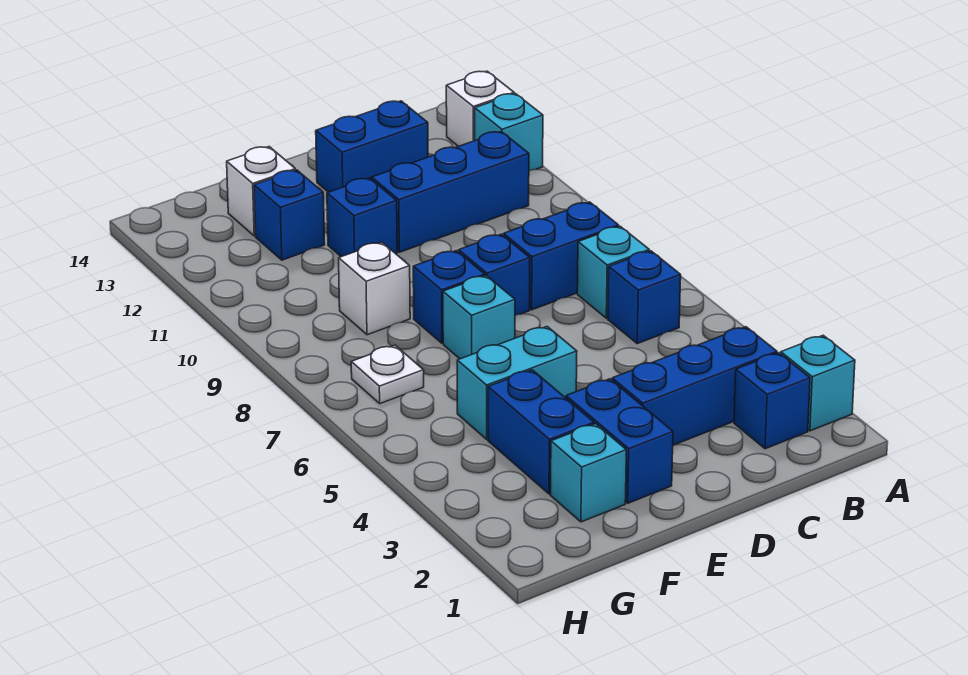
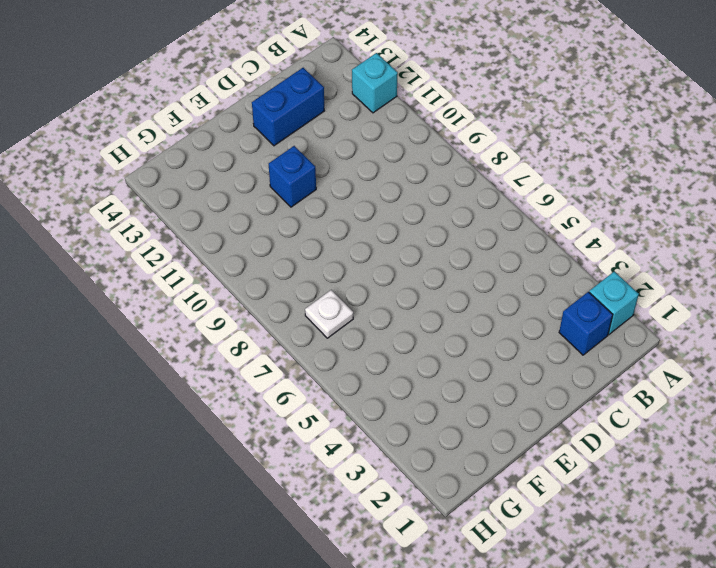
none -> white 1x1 brick [446,71,514,146]
none -> blue 1x3 brick [612,327,777,445]
none -> blue 1x1 brick [608,251,681,344]

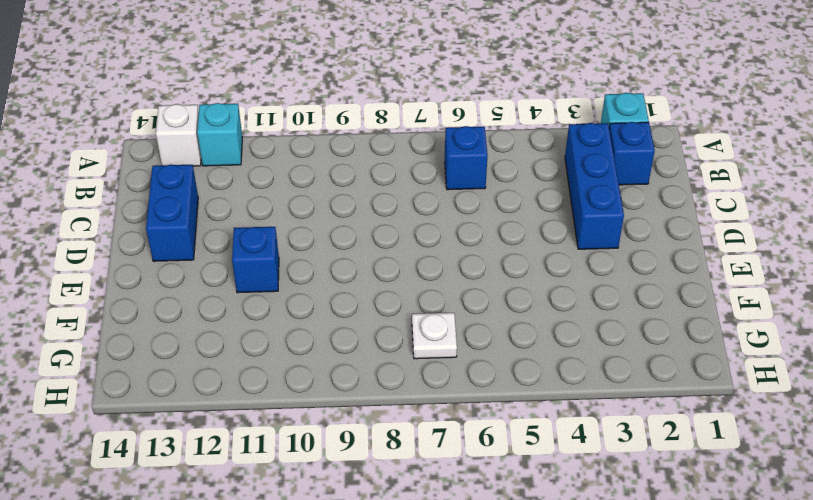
none -> cyan 1x1 brick [577,226,649,318]
none -> blue 1x2 brick [503,202,619,310]
none -> blue 1x3 brick [372,132,529,252]

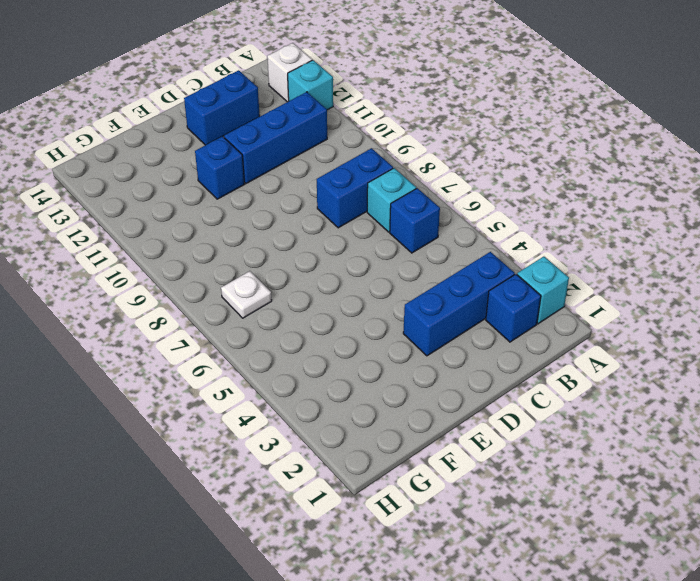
none -> blue 1x1 brick [459,234,530,315]
none -> blue 1x2 brick [566,379,673,503]
none -> cyan 1x2 brick [457,327,577,439]

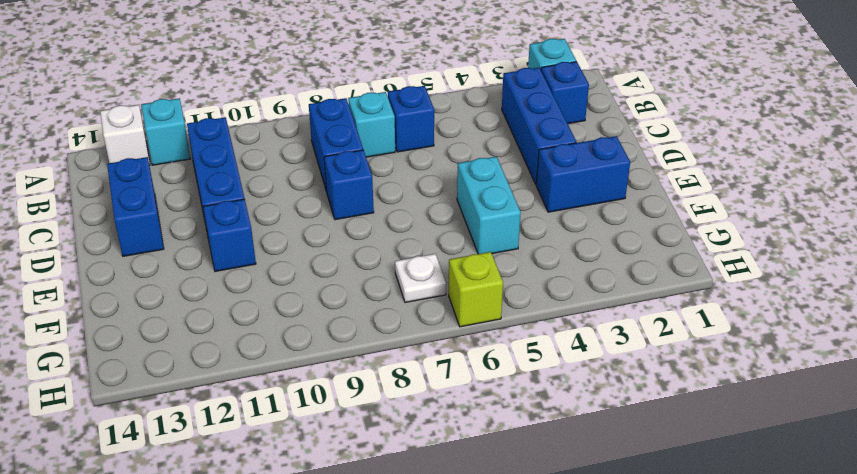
lime 1x1 brick [449,252,503,327] -> none
none -> cyan 1x1 brick [443,276,515,359]
none -> blue 1x1 brick [413,251,485,343]
none -> cyan 1x1 brick [551,424,626,522]

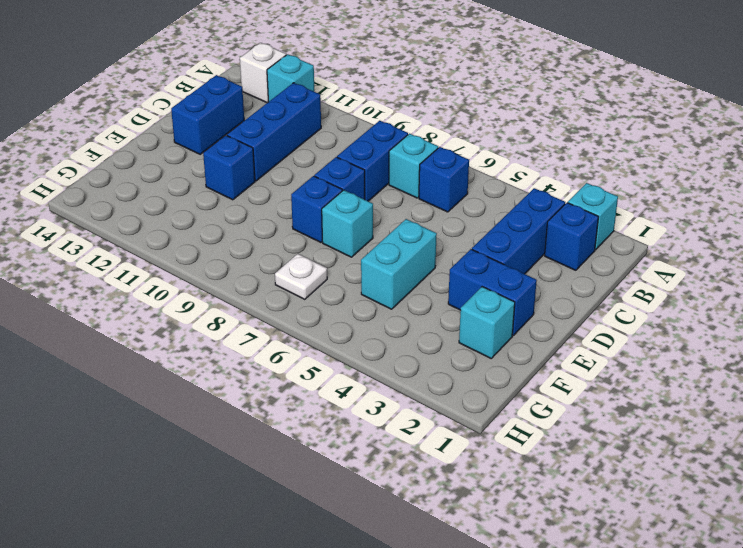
none -> blue 1x2 brick [488,370,594,494]
none -> white 1x1 brick [339,242,410,335]
none -> blue 1x1 brick [254,170,325,260]

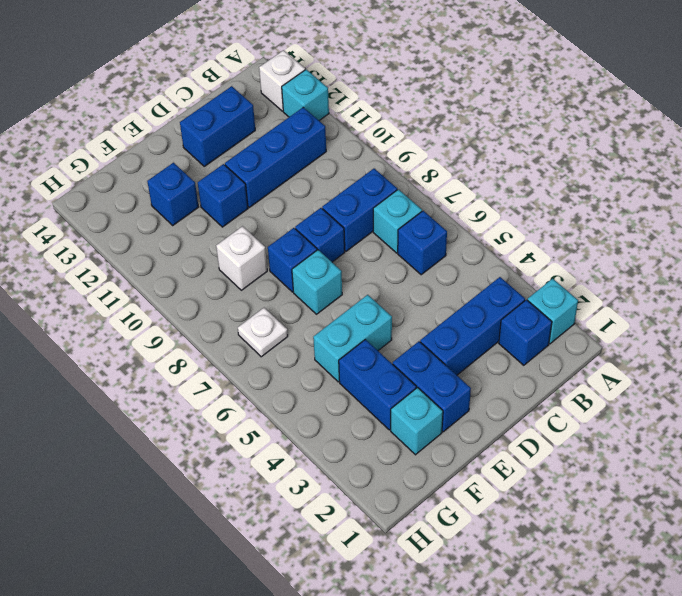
none -> white 1x1 brick [227,147,295,236]

